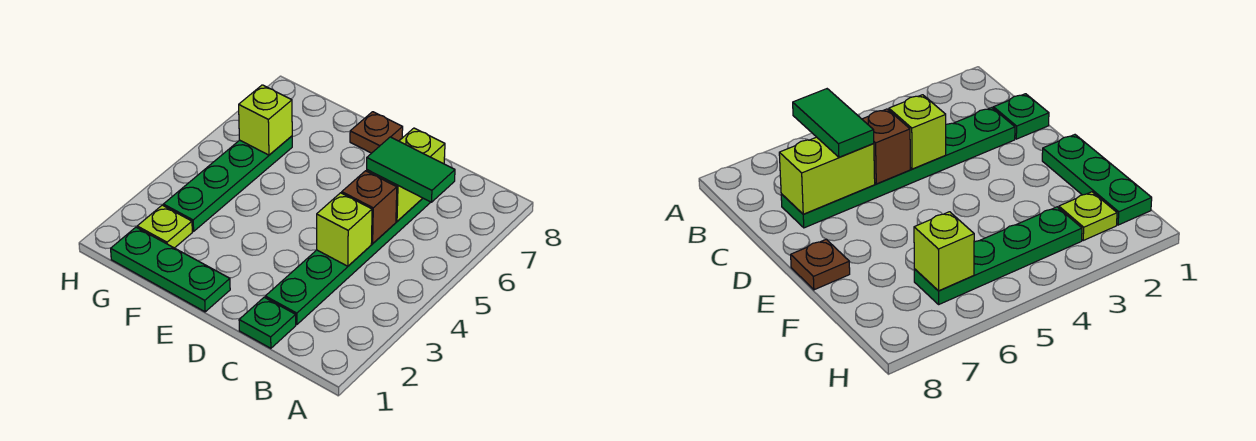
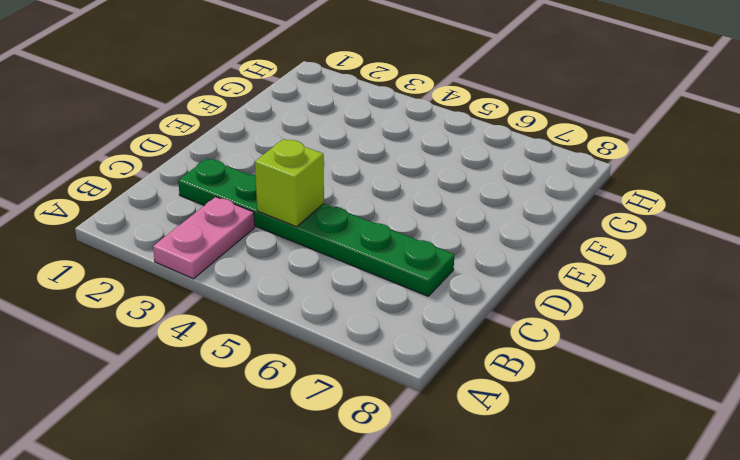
pink 1x2 plate [153,197,255,279] -> none
none -> green 1x1 plate [239,297,296,348]
none -> green 1x3 plate [111,227,230,312]

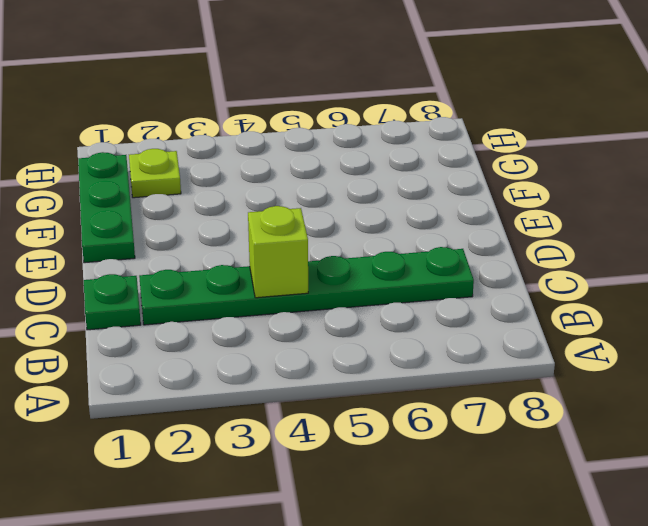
none -> brown 1x1 plate [350,112,403,153]
none -> green 1x4 plate [163,136,292,231]

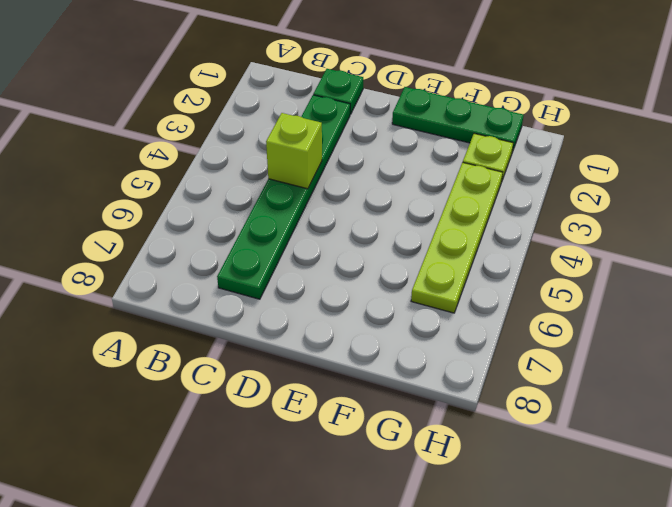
lime 1x4 plate [411,162,503,313] -> green 1x4 plate [163,136,292,231]
none -> brown 1x1 plate [350,112,403,153]
none -> brown 1x1 brick [342,171,397,244]

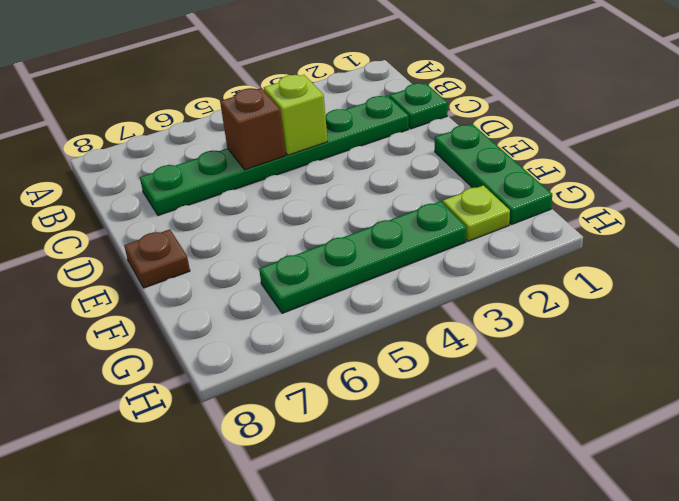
none -> lime 1x2 brick [367,128,445,221]
none -> lime 1x1 brick [239,85,292,155]

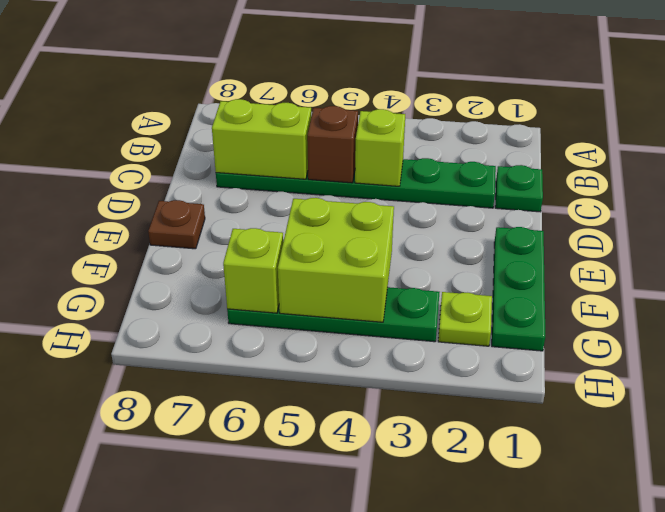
lime 2x2 brick [278,198,394,322] -> none
none -> green 1x2 tile [367,137,455,202]

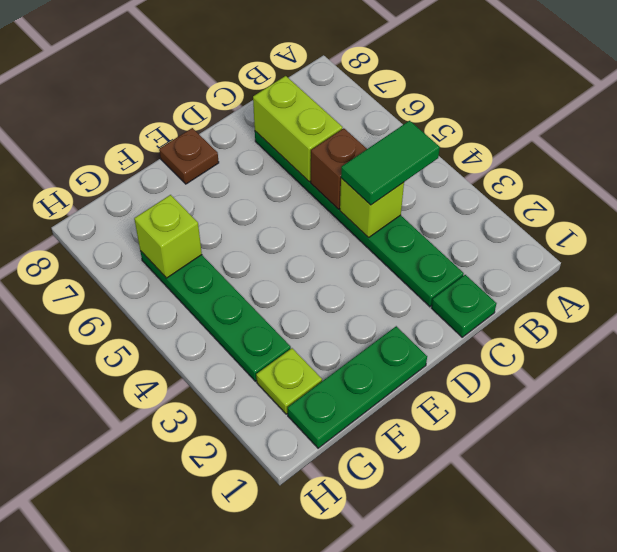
green 1x2 tile [341,121,440,205] -> green 1x2 tile moved to [367,137,455,202]

